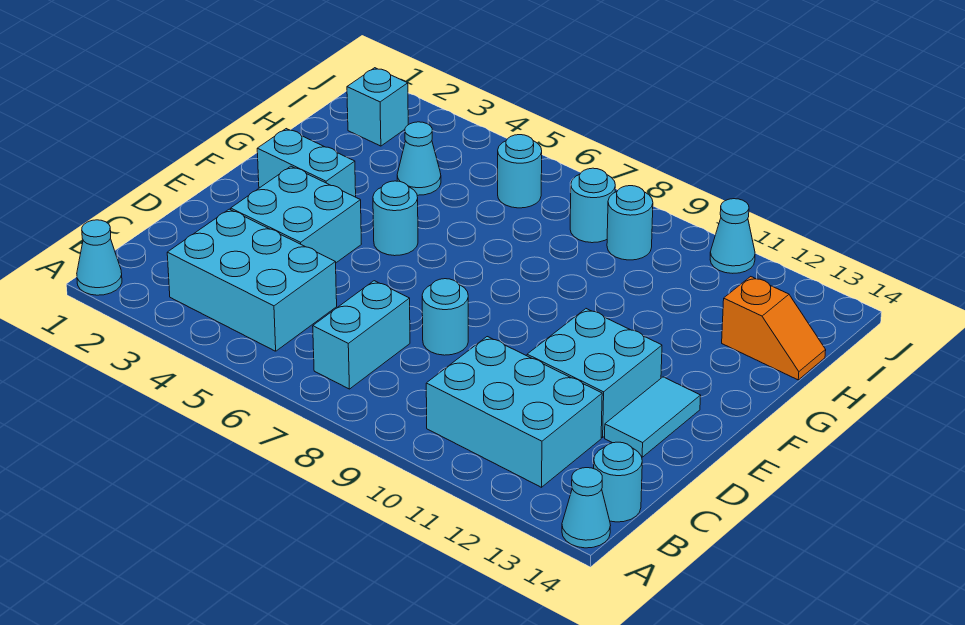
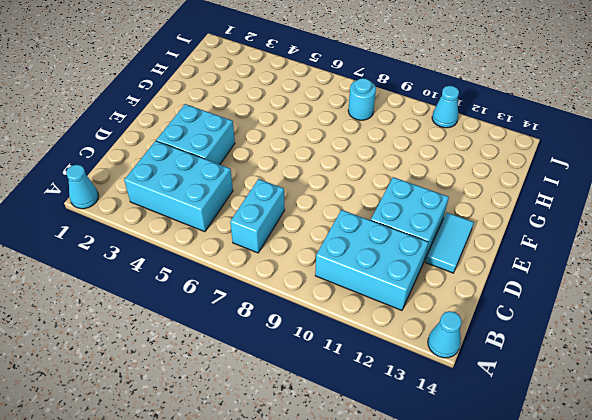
none -> cyan 1x1 round brick [594,442,642,522]
none -> cyan 1x1 round brick [422,279,468,355]
none -> cyan 1x2 brick [257,129,356,197]

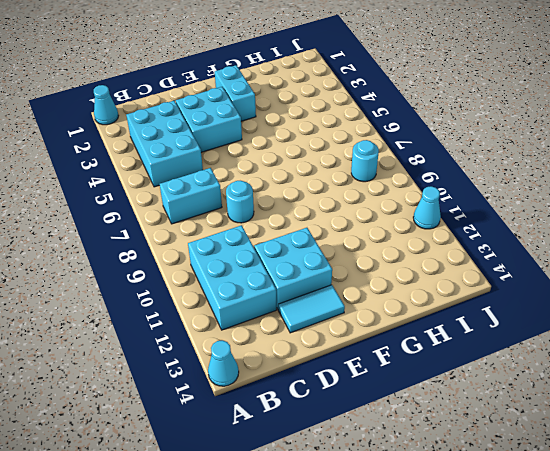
none -> cyan 1x1 round brick [594,442,642,522]
none -> cyan 1x1 round brick [373,181,418,256]
none -> cyan 1x1 cone [397,122,441,195]

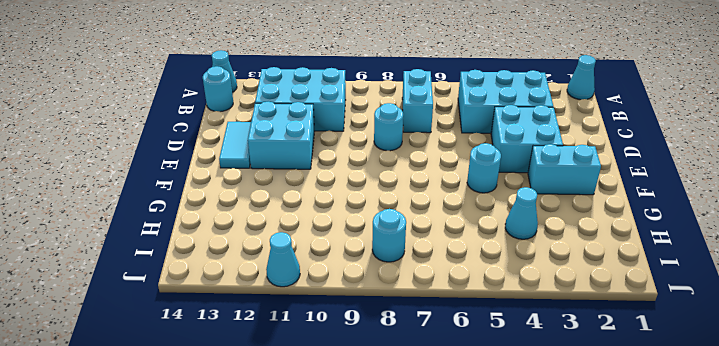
none -> orange 1x2 slope [722,277,826,380]
none -> cyan 1x1 brick [347,68,408,146]
none -> cyan 1x1 round brick [498,135,542,208]

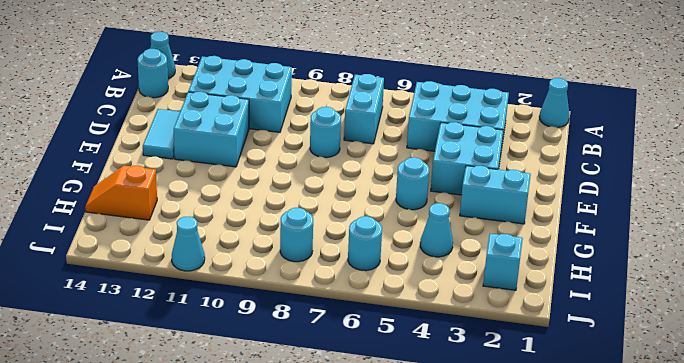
none -> cyan 1x1 round brick [607,186,653,260]

